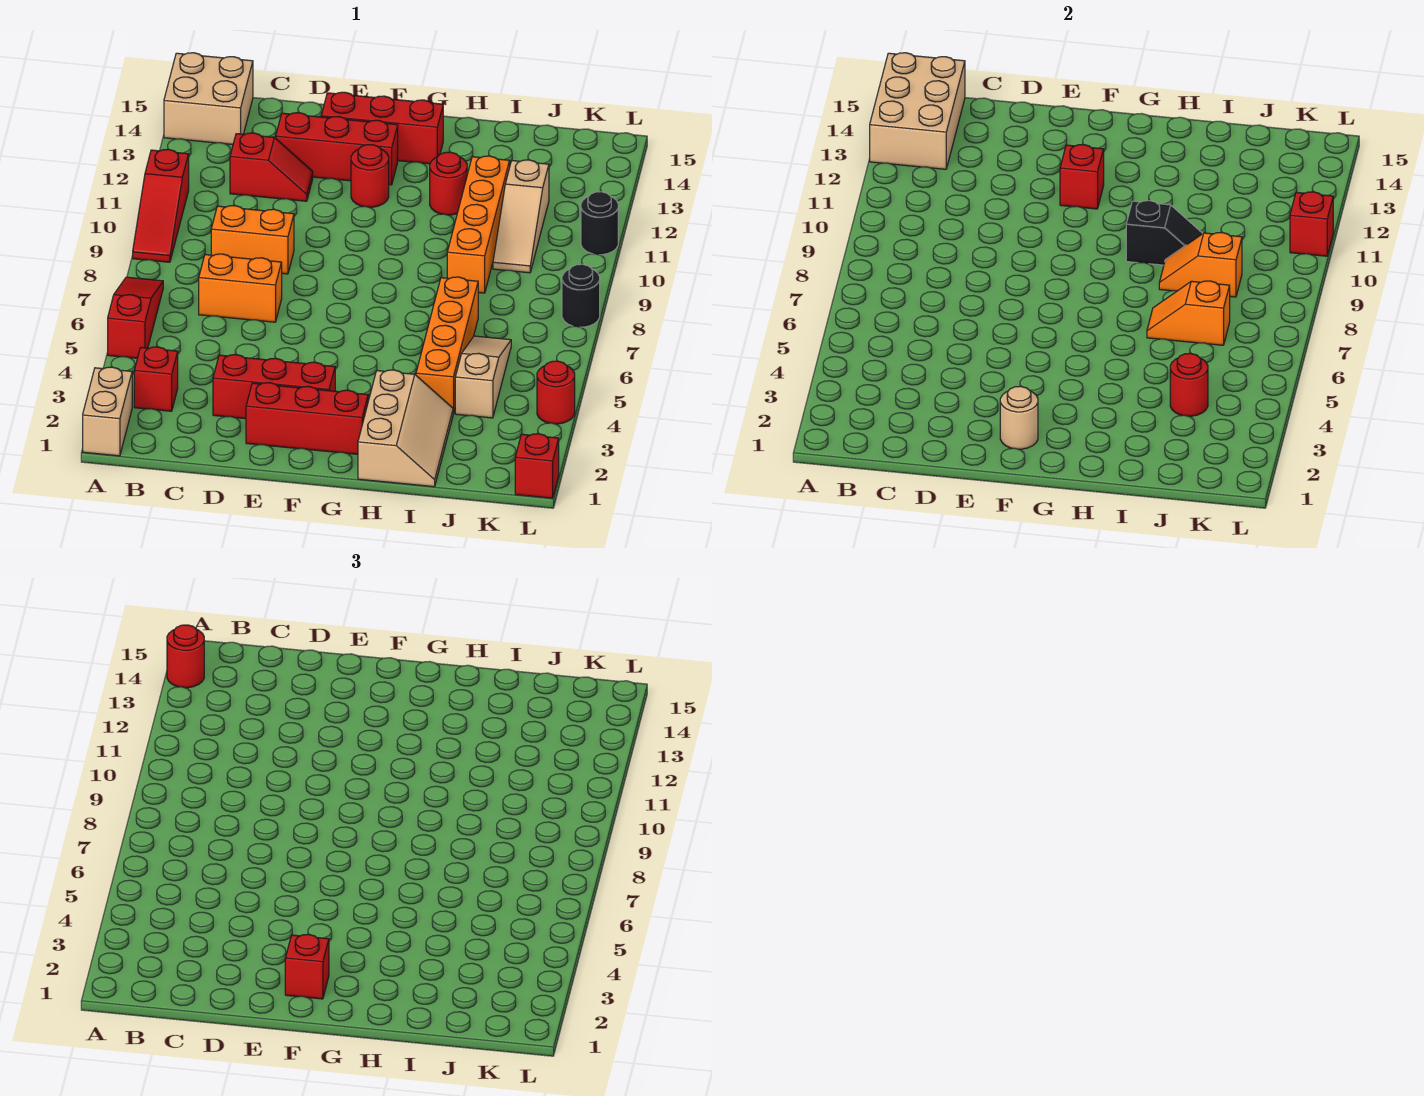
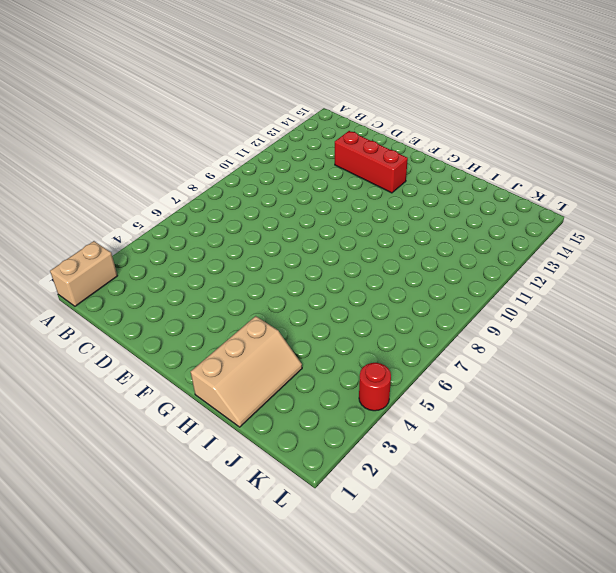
none -> red 1x3 slope [108,277,163,358]
none -> red 1x3 slope [133,149,189,262]
none -> tan 2x2 brick [164,53,253,145]
none -> red 1x1 brick [134,347,178,411]

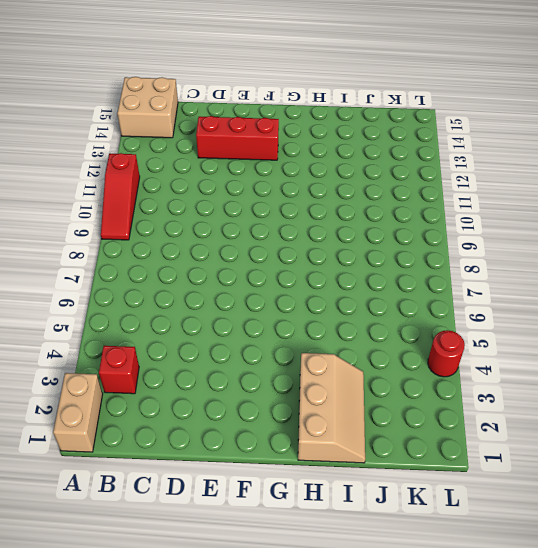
none -> red 1x3 slope [108,277,163,358]
none -> orange 1x2 brick [199,254,282,322]
none -> orange 1x2 brick [211,206,294,274]
none -> red 1x2 slope [230,133,313,201]

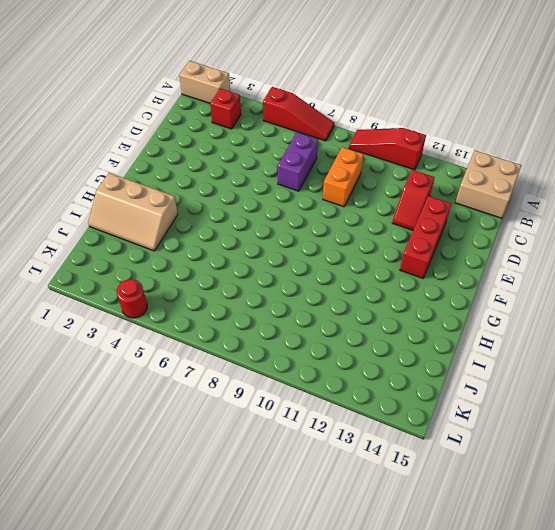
purple 1x2 brick [278,132,318,191] -> orange 1x2 brick [199,254,282,322]
none -> red 1x3 brick [213,355,335,419]
none -> red 1x3 brick [246,383,368,454]
none -> red 1x3 brick [321,92,443,164]
none -> red 1x1 round brick [351,145,389,207]

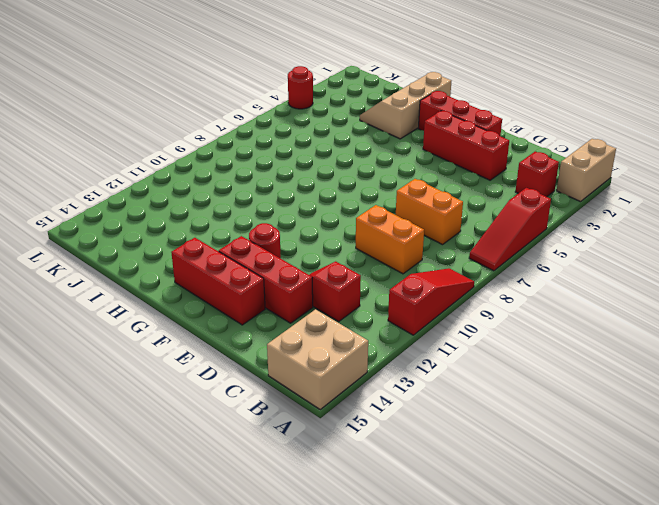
none -> red 1x1 round brick [430,152,467,215]
none -> orange 1x4 brick [416,277,478,414]
none -> orange 1x4 brick [447,156,510,293]
none -> tan 1x3 slope [455,336,511,418]

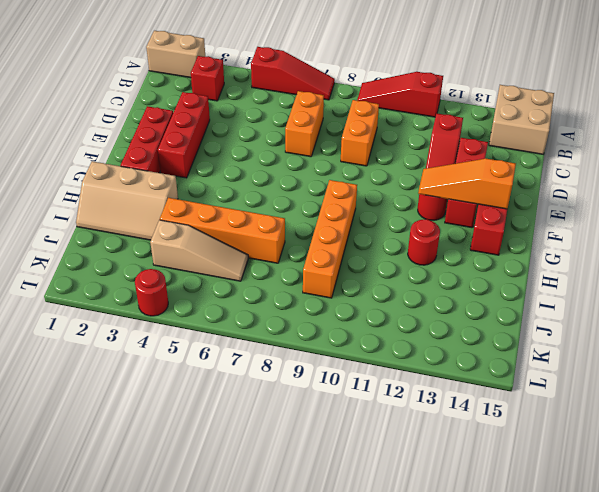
orange 1x3 slope [418,159,516,209] -> red 1x1 brick [1060,145,1104,209]
orange 1x4 brick [303,180,357,298] -> orange 1x4 brick turned to [447,156,510,293]
none -> tan 1x3 slope [493,160,549,273]
none -> red 1x1 brick [515,434,559,498]
none -> black 1x1 round brick [562,264,600,327]
none -> black 1x1 round brick [581,192,618,255]

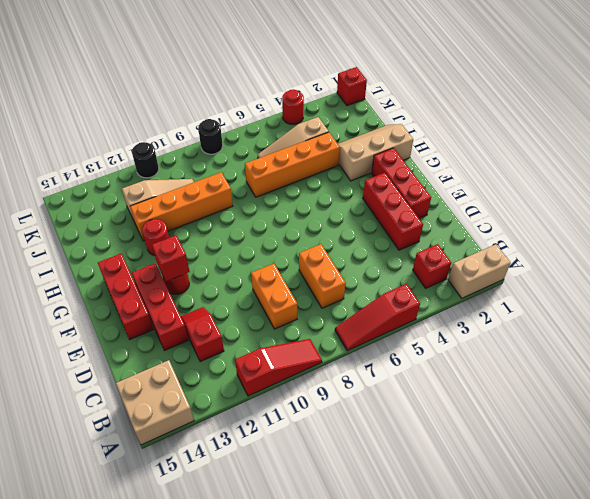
none -> tan 2x3 brick [870,53,965,169]
none -> tan 1x1 round brick [1000,386,1038,449]
none -> black 1x2 slope [1126,201,1203,265]
none -> orange 1x2 slope [1147,281,1230,345]

